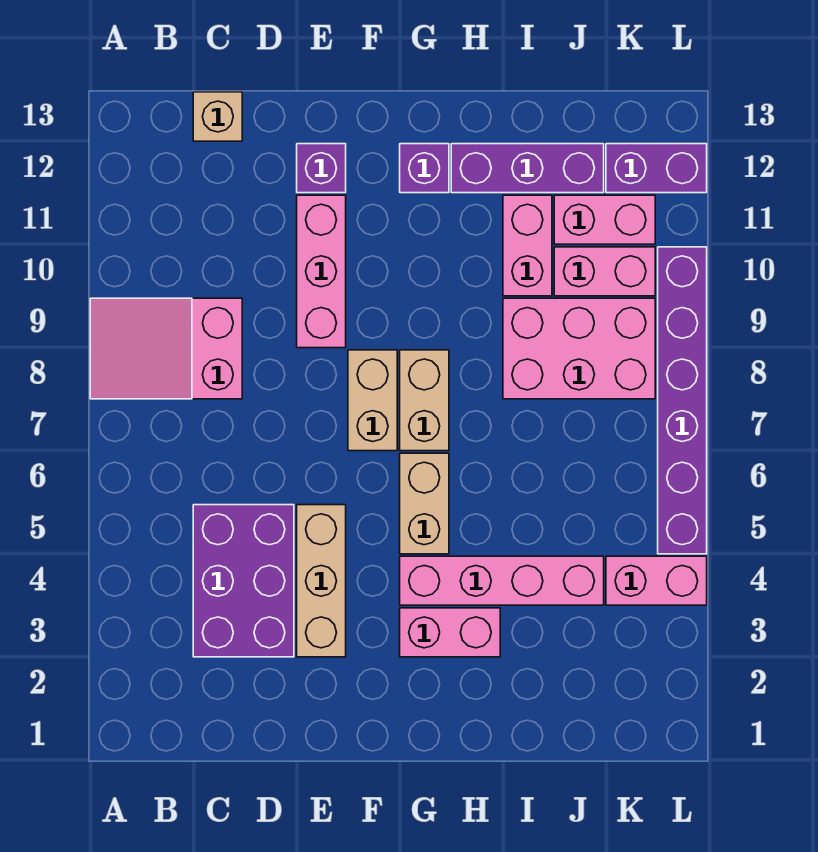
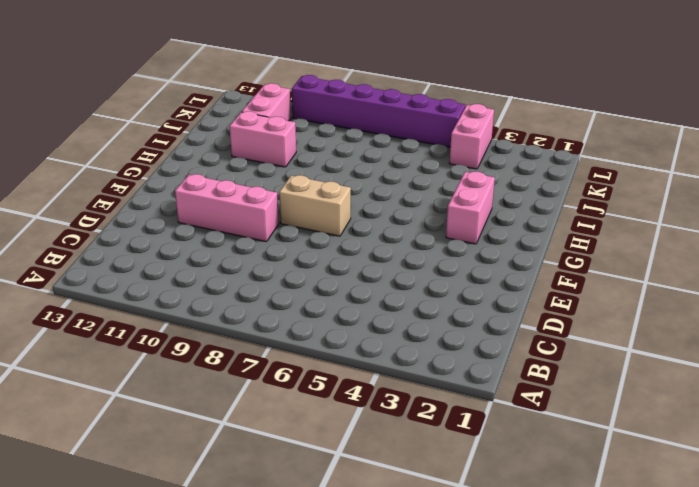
none -> pink 2x3 slope [90,298,242,399]
none -> purple 2x3 brick [193,505,294,657]
none -> tan 1x1 brick [193,92,242,141]

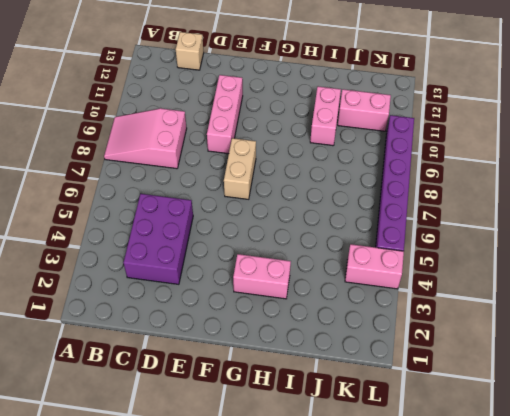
none -> tan 1x3 brick [297,505,346,657]
none -> purple 1x1 brick [297,144,346,193]
none -> pink 1x4 brick [400,556,604,605]

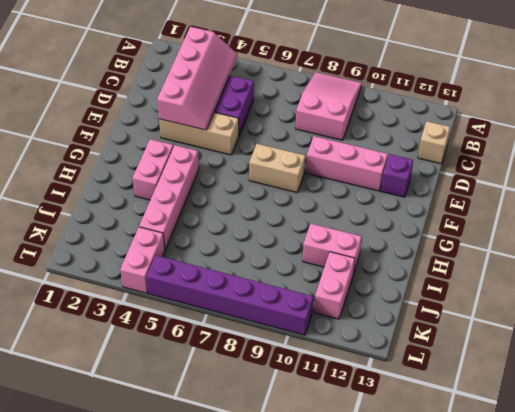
pink 2x4 slope [157,27,237,130] -> none
none -> tan 1x2 brick [400,453,449,554]
none -> tan 1x2 brick [400,350,449,451]
none -> purple 1x1 brick [400,144,449,193]

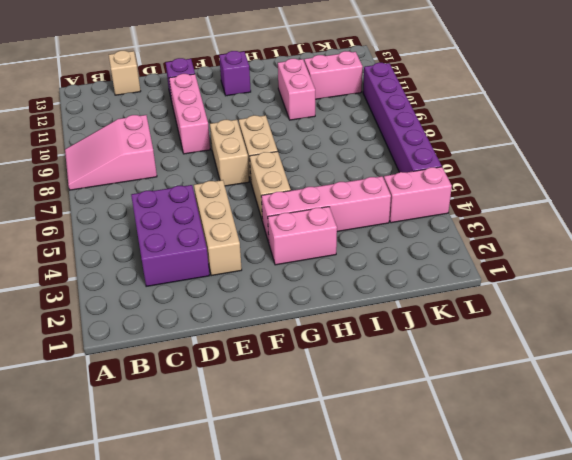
none -> purple 1x3 brick [451,144,604,193]
none -> pink 2x3 brick [503,298,655,399]
none -> pink 1x2 brick [554,247,655,296]

